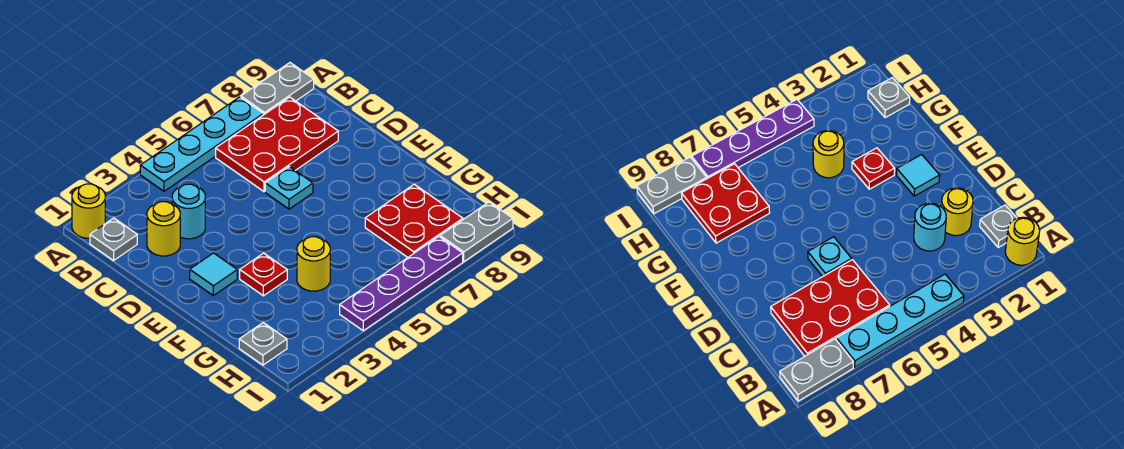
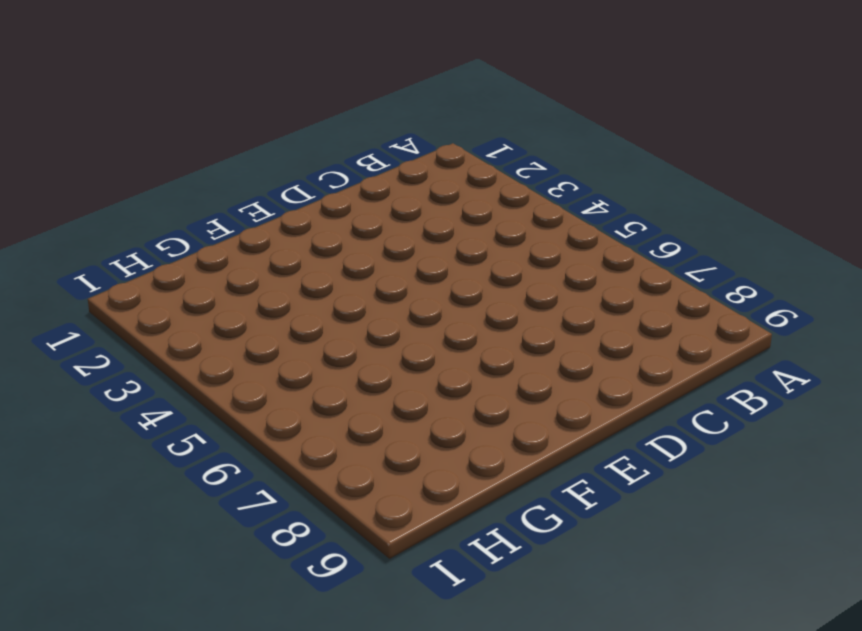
none -> yellow 1x1 round brick [72,184,105,238]
none -> cyan 1x4 plate [140,97,263,191]
none -> grey 1x2 plate [241,63,314,115]

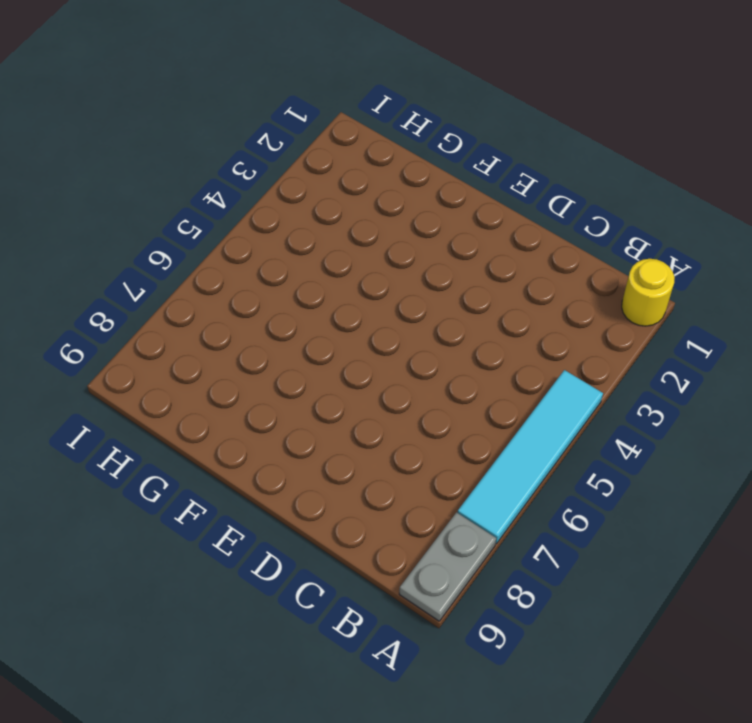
cyan 1x4 tile [458,370,603,544] -> cyan 1x4 plate [140,97,263,191]
none -> grey 1x1 plate [90,218,137,261]
none -> red 2x3 plate [216,97,338,192]
none -> yellow 1x1 round brick [147,202,180,256]

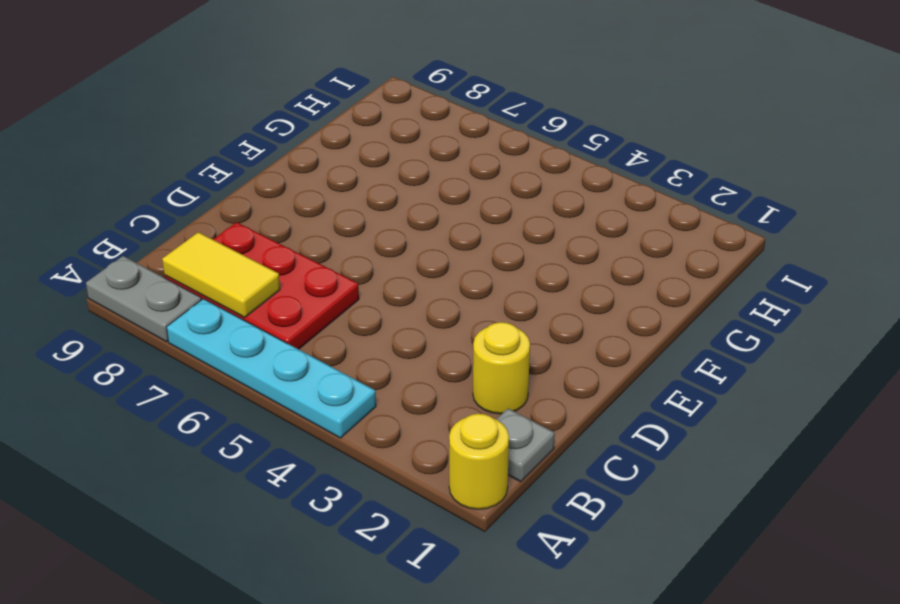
yellow 1x2 tile [162,232,280,317] -> none
none -> cyan 1x1 round brick [172,184,205,239]
none -> cyan 1x1 plate [265,167,313,209]
none -> cyan 1x1 tile [190,253,237,295]

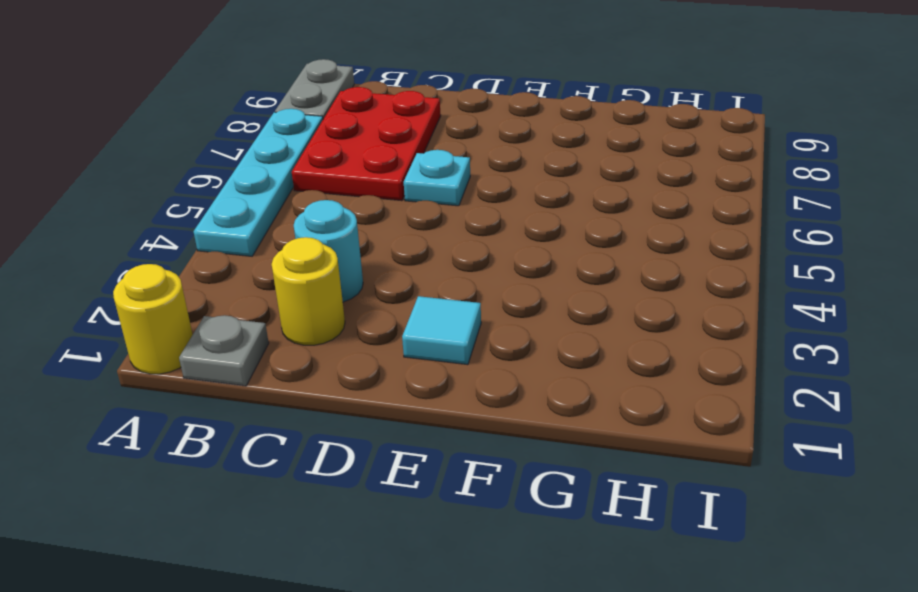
none -> red 1x1 plate [240,253,287,296]
none -> yellow 1x1 round brick [297,237,330,291]
none -> red 2x2 plate [365,184,463,257]

